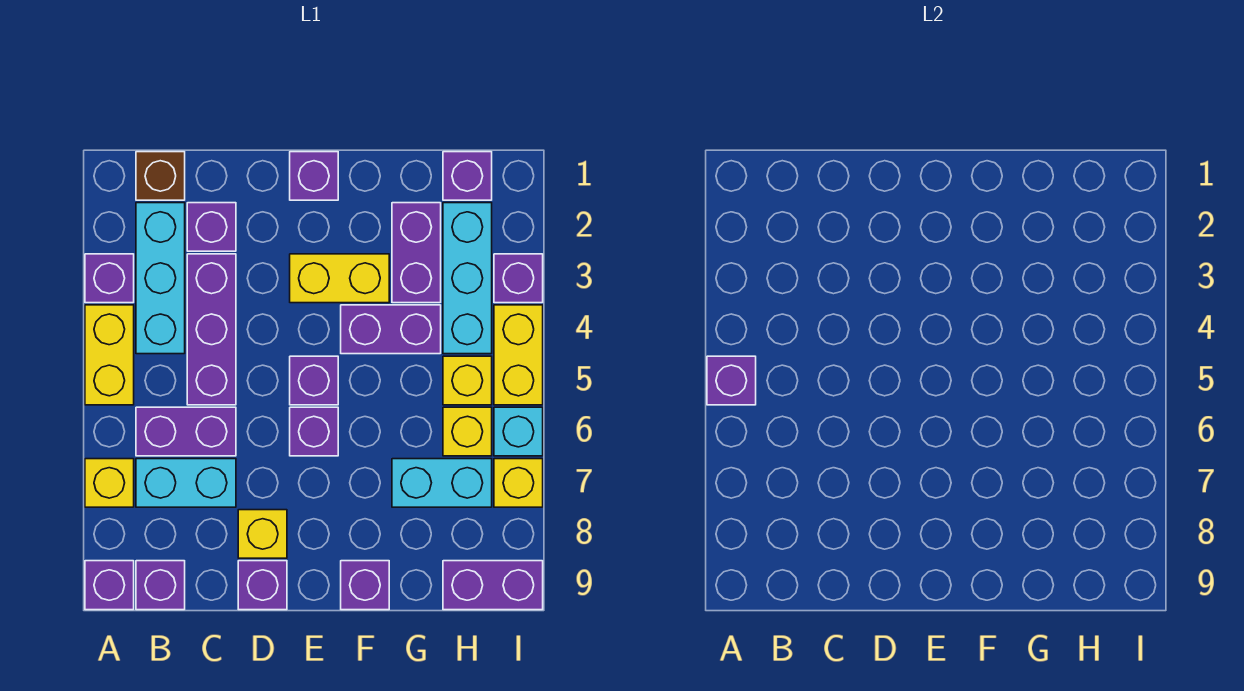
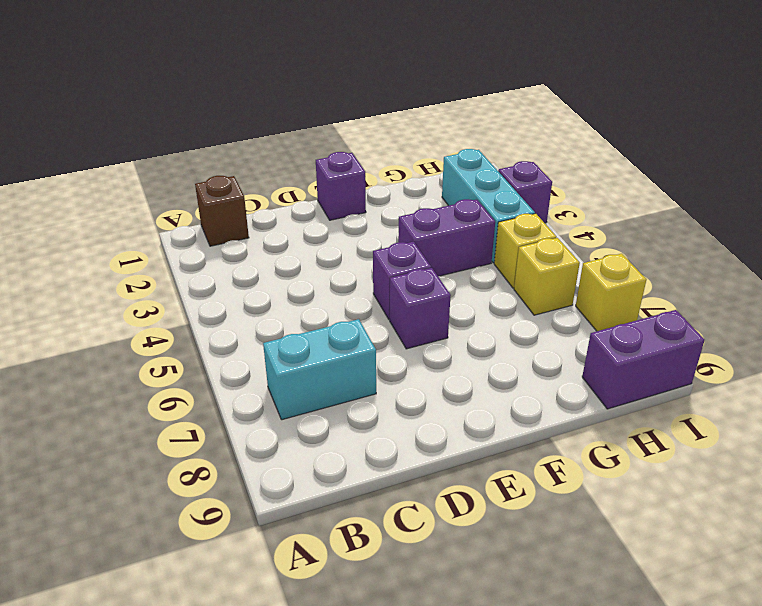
none -> purple 1x1 brick [85,254,134,303]
none -> yellow 1x2 brick [85,305,134,405]
none -> yellow 1x1 brick [85,459,134,507]
none -> purple 1x1 brick [85,561,134,610]

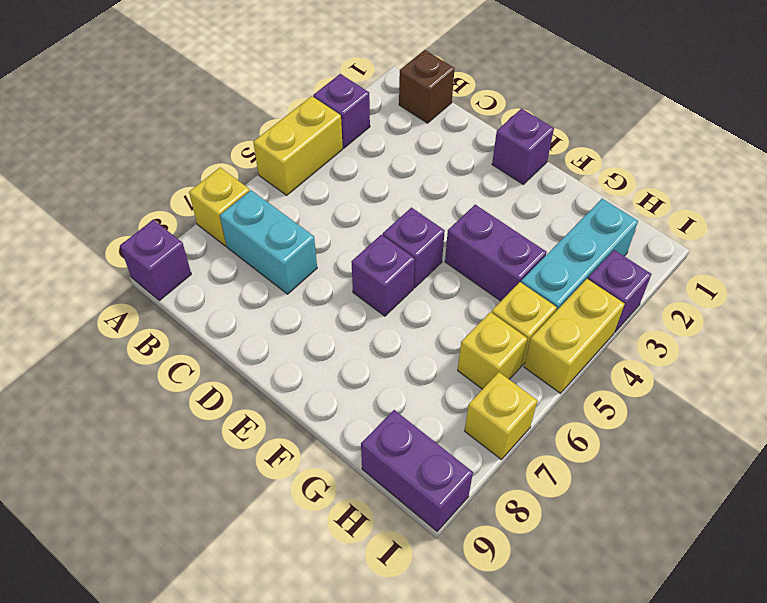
none -> cyan 1x3 brick [136,203,185,354]
none -> purple 1x2 brick [136,407,236,456]
none -> purple 1x1 brick [136,561,185,610]
none -> purple 1x1 brick [187,203,236,251]

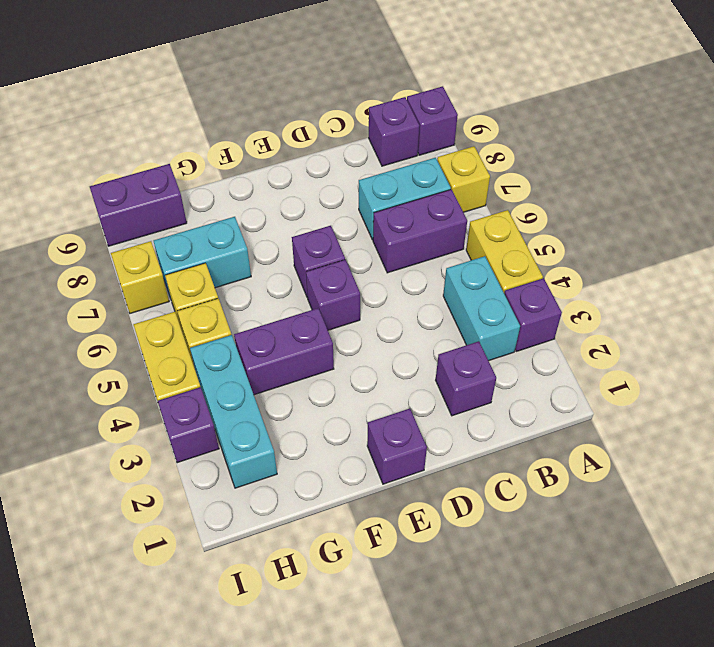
cyan 1x2 brick [443,256,520,361] -> cyan 1x3 brick [136,203,185,354]
none -> brown 1x1 brick [136,152,185,200]
none -> purple 1x3 brick [187,254,236,405]
none -> yellow 1x1 brick [238,510,287,558]
none -> purple 1x1 brick [238,561,287,610]

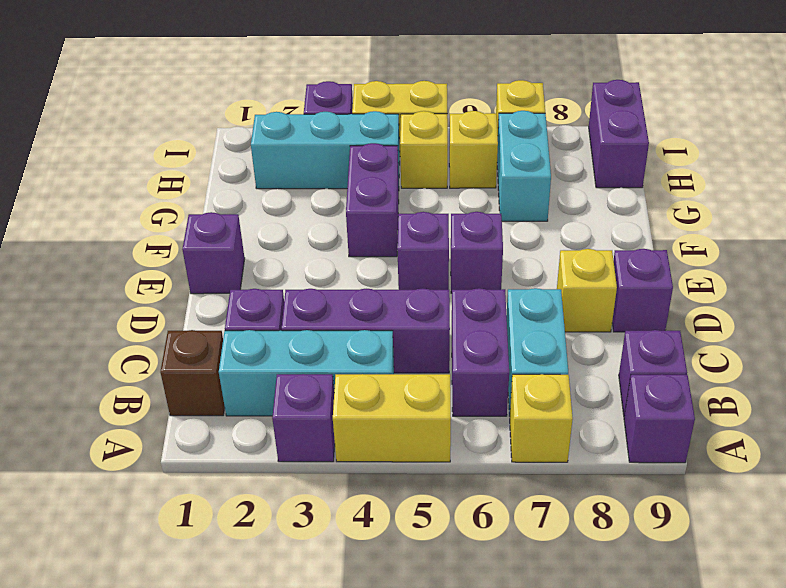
none -> yellow 1x2 brick [290,254,389,303]
none -> purple 1x1 brick [341,561,389,610]
none -> purple 1x2 brick [392,203,441,303]
none -> purple 1x1 brick [443,152,492,200]

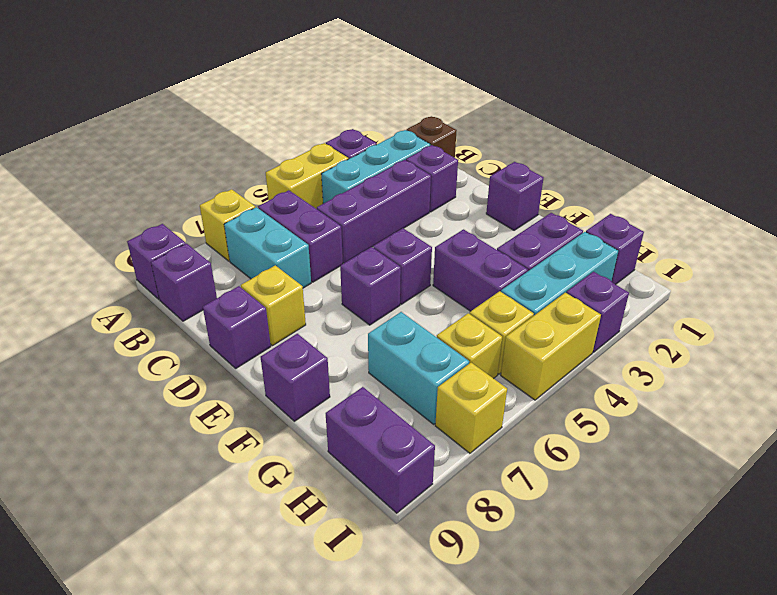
none -> yellow 1x2 brick [290,254,389,303]
none -> cyan 1x1 brick [494,407,543,456]
none -> purple 1x1 brick [707,356,756,405]

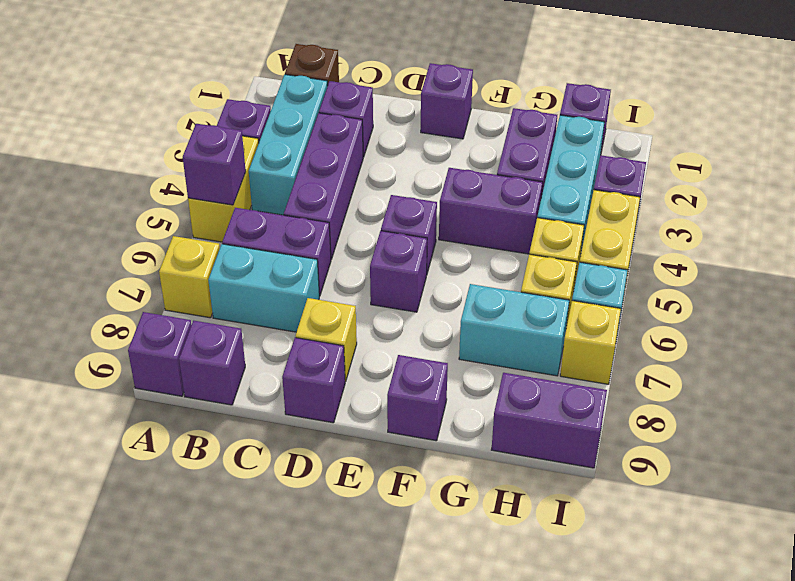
none -> yellow 1x2 brick [290,254,389,303]

